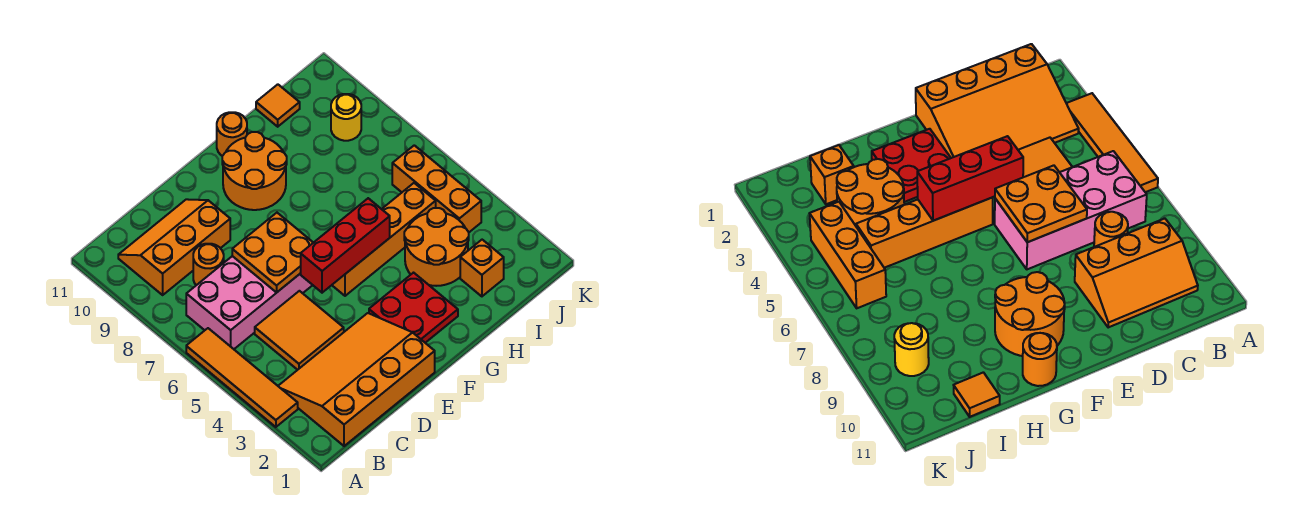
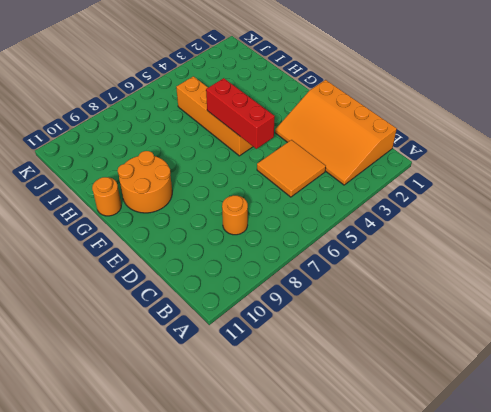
none -> orange 1x4 tile [186,328,298,427]
none -> pink 2x4 brick [186,256,312,349]
none -> orange 2x3 slope [118,199,230,295]

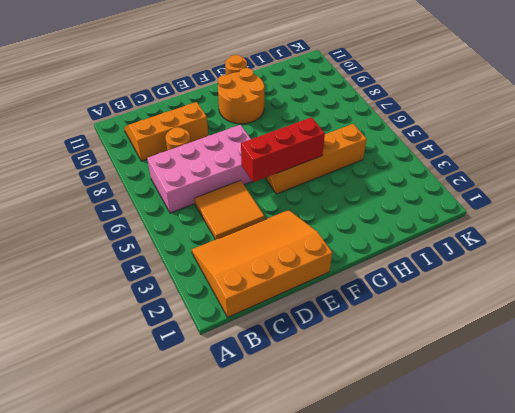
none -> orange 1x4 tile [186,328,298,427]
none -> red 2x2 plate [369,273,458,343]
none -> orange 2x2 round brick [404,208,469,286]

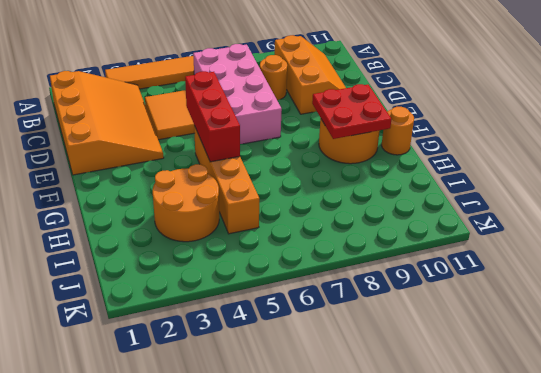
red 2x2 plate [312,84,391,139] -> red 2x2 plate moved to [369,273,458,343]
none -> orange 1x1 brick [460,240,504,296]
none -> orange 1x1 tile [256,84,300,127]
none -> orange 1x3 brick [392,145,481,232]

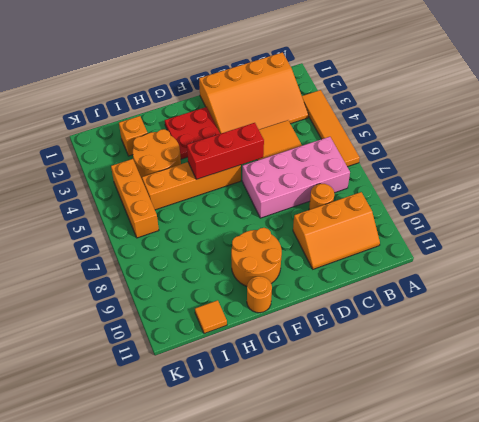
none -> yellow 1x1 round brick [331,94,361,141]
none -> orange 2x2 plate [232,213,313,292]

